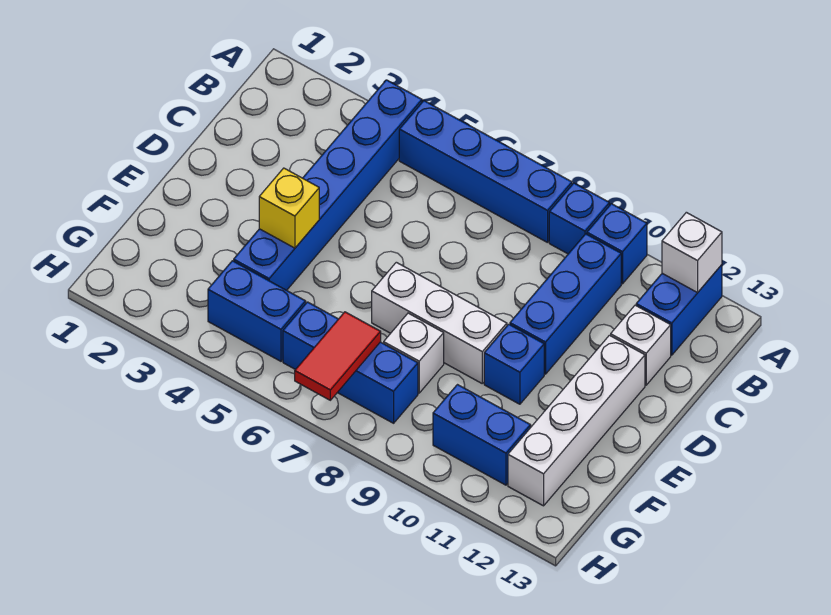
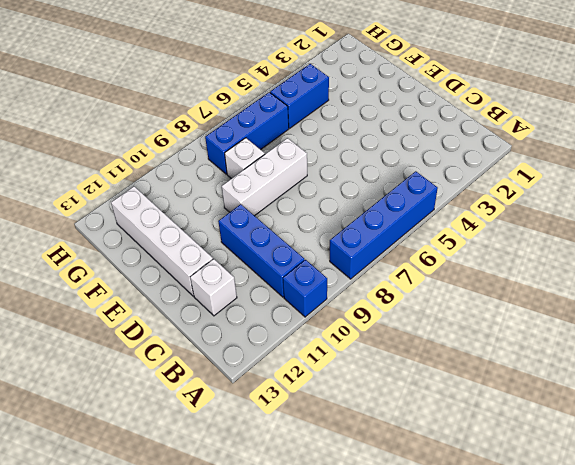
none -> blue 1x6 brick [234,80,422,290]
none -> blue 1x1 brick [549,183,609,254]
none -> blue 1x2 brick [636,265,722,355]

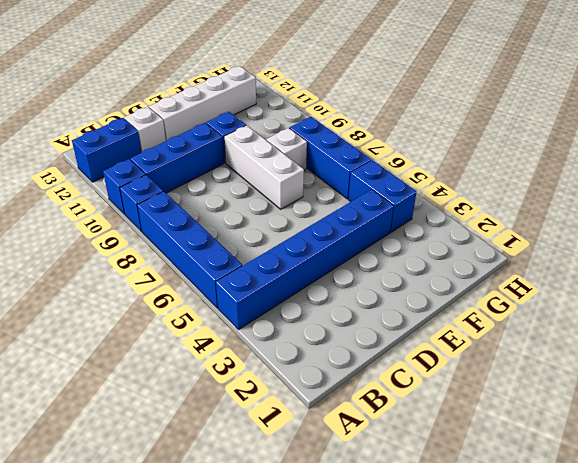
none -> blue 1x2 brick [433,385,531,485]
none -> white 1x1 brick [662,212,722,293]
none -> yellow 1x1 brick [259,168,319,248]

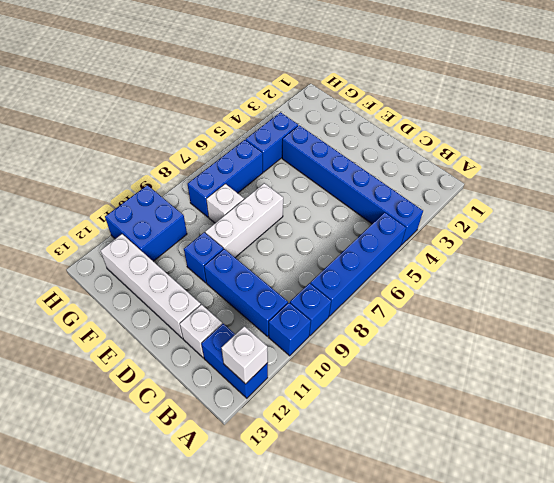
blue 2x2 brick [105,185,187,261] -> blue 1x2 brick [433,385,531,485]
none -> yellow 1x1 brick [259,168,319,248]
none -> red 1x2 tile [295,312,381,400]

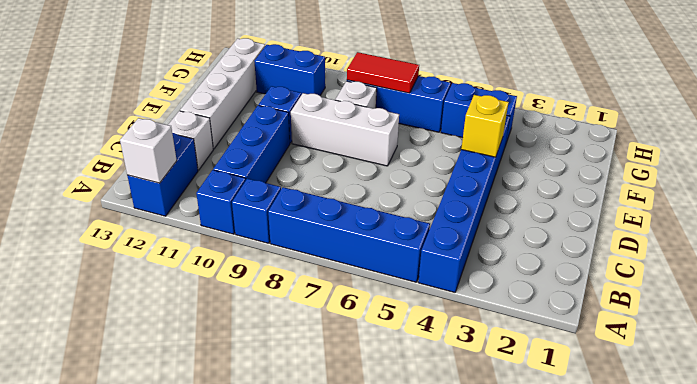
red 1x2 tile [347,52,419,93] -> red 1x2 tile turned to [295,312,381,400]

